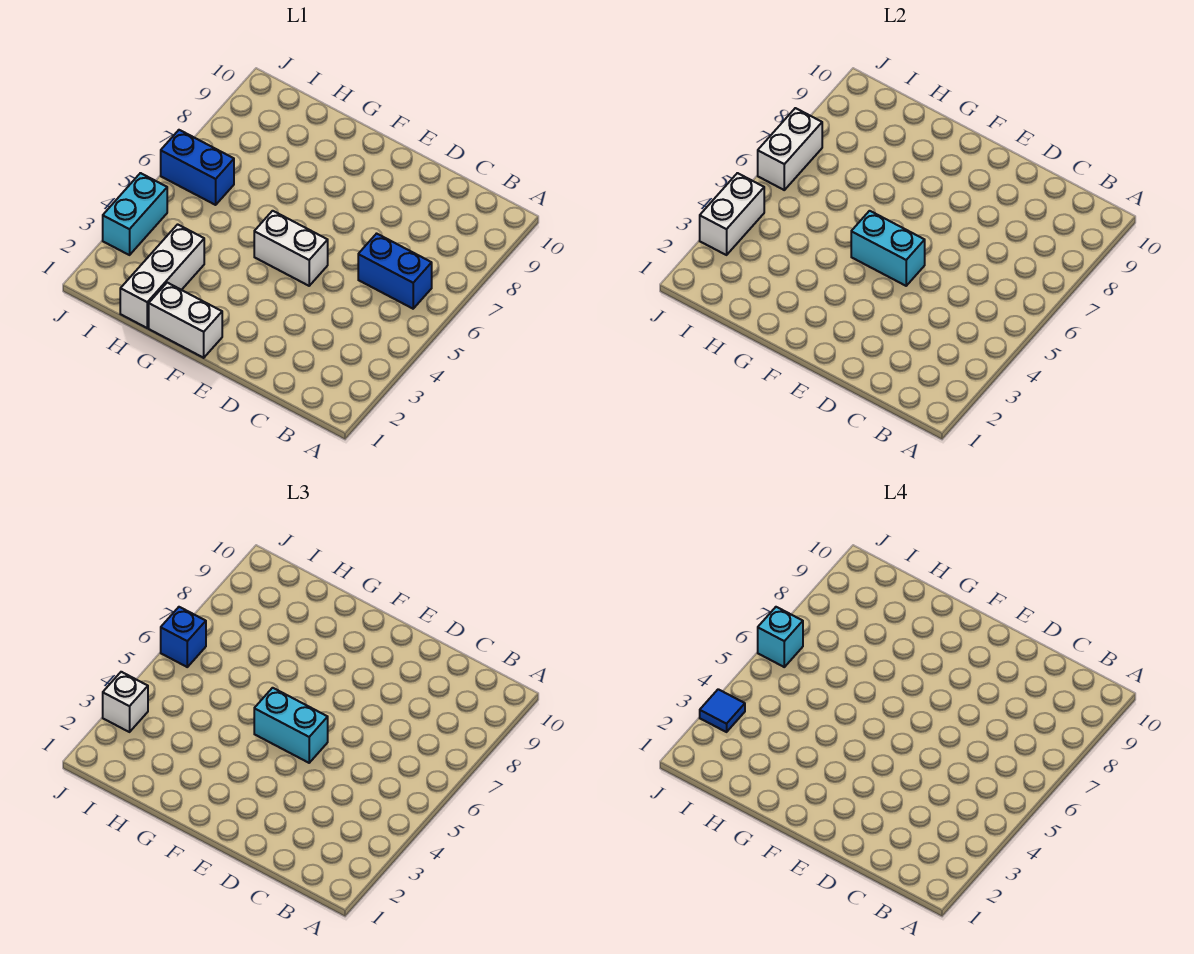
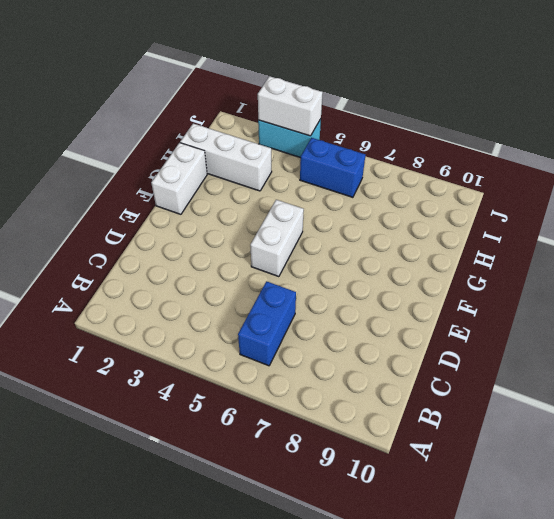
blue 1x2 brick [300,138,365,197] -> blue 1x2 brick turned to [161,130,234,205]
none -> cyan 1x2 brick [851,211,925,286]
none -> white 1x2 brick [758,108,822,190]
none -> cyan 1x2 brick [254,688,328,763]

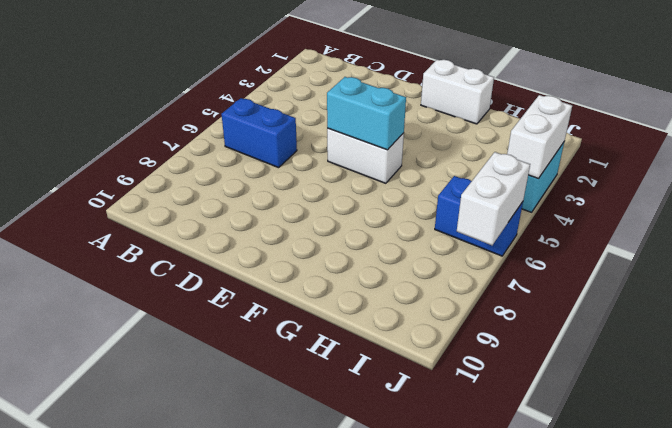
none -> white 1x3 brick [120,224,204,328]
none -> cyan 1x2 brick [254,688,328,763]
none -> white 1x1 brick [103,672,148,732]

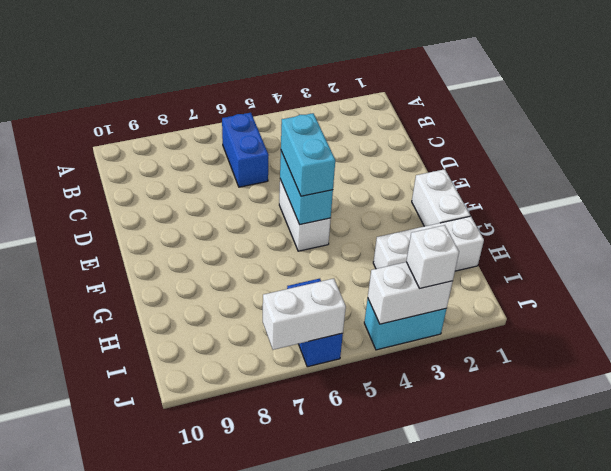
none -> blue 1x1 brick [161,607,206,667]
none -> blue 1x1 tile [700,689,745,732]
none -> cyan 1x1 brick [758,607,803,667]

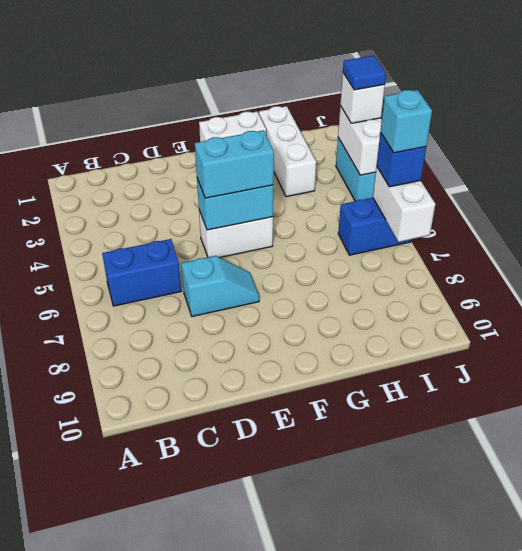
cyan 1x2 slope [181,256,259,317] -> none

